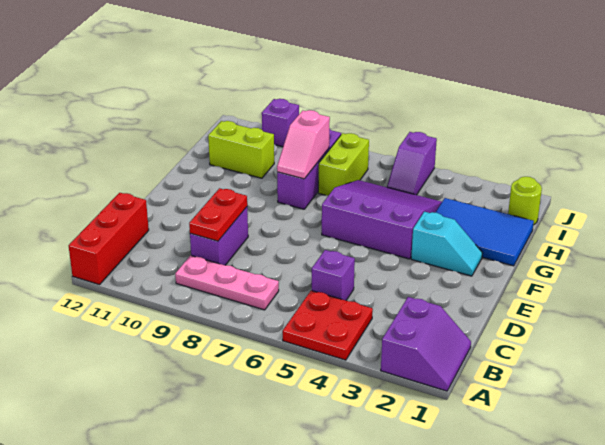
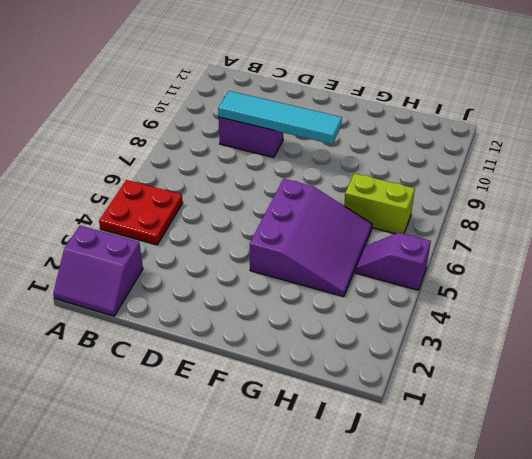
cyan 1x4 tile [218,91,342,144] -> red 1x2 plate [189,188,247,241]
none -> red 1x3 brick [68,193,149,285]
none -> pink 1x3 plate [175,255,279,310]
none -> purple 1x1 brick [312,250,355,300]

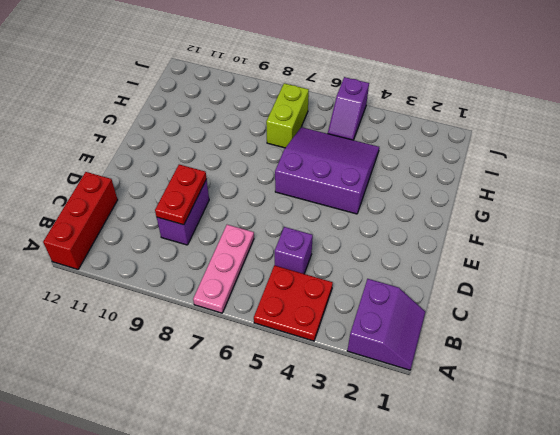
pink 1x3 plate [193,225,254,313] -> pink 1x3 plate turned to [175,255,279,310]
none -> cyan 1x2 slope [411,212,482,276]
none -> blue 2x3 tile [435,198,534,266]
none -> purple 1x3 brick [277,128,341,209]

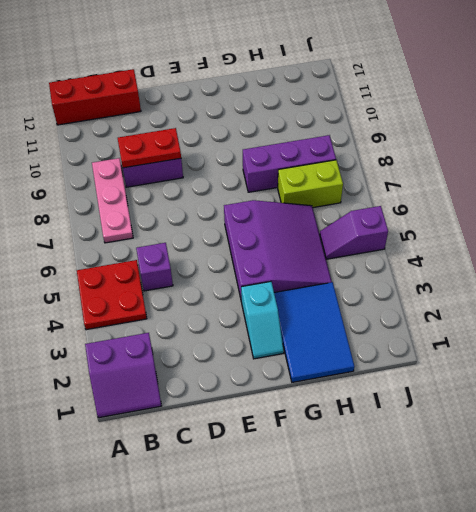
none -> lime 1x2 brick [208,121,274,178]
none -> lime 1x1 round brick [508,177,542,225]
none -> purple 1x1 brick [262,99,299,147]

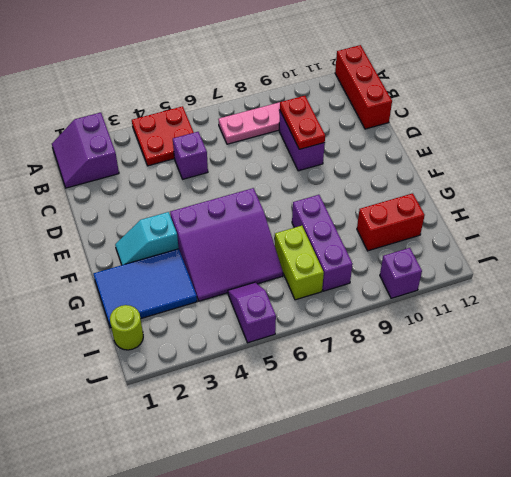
red 1x2 brick [357,193,425,251] -> lime 1x2 brick [208,121,274,178]
none -> pink 1x2 slope [277,110,330,179]

